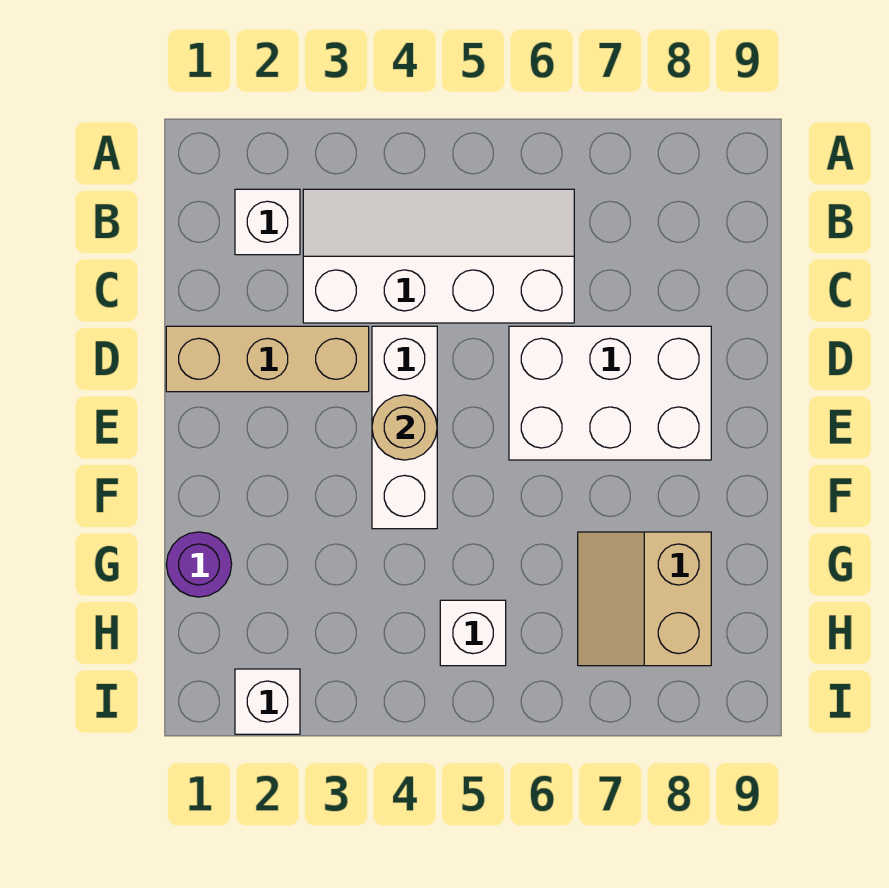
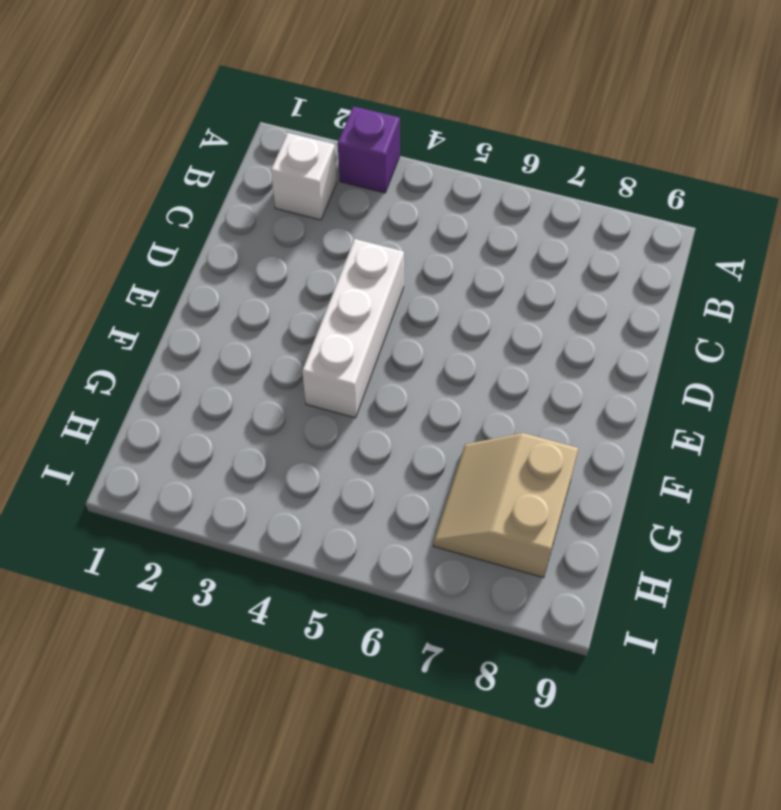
purple 1x1 brick [338,106,400,193] -> none
none -> white 2x4 slope [303,189,574,323]
none -> tan 1x3 brick [166,326,369,392]

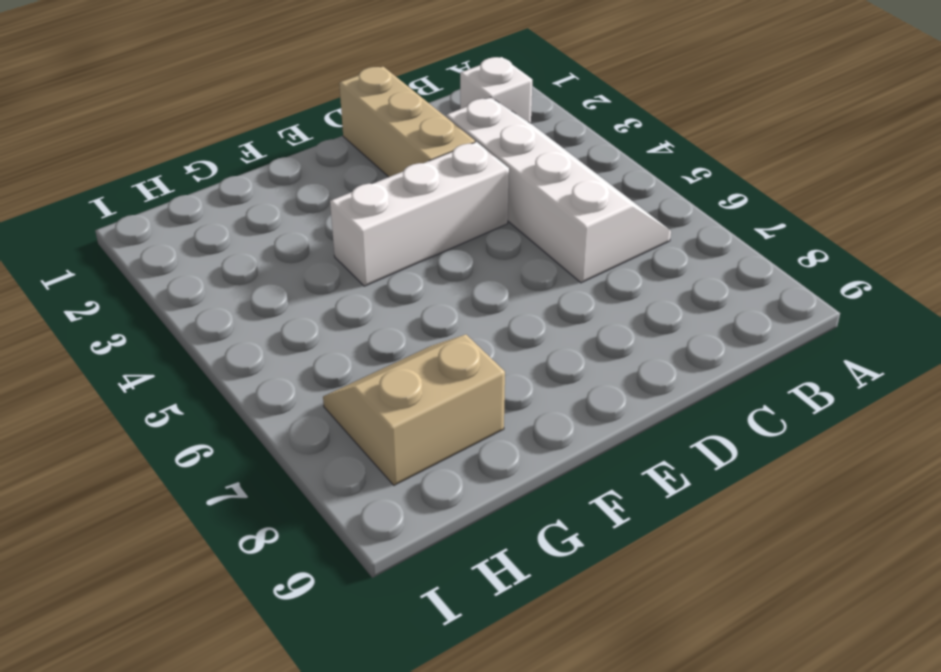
none -> white 2x3 brick [509,326,711,460]
none -> purple 1x1 round brick [166,532,232,597]

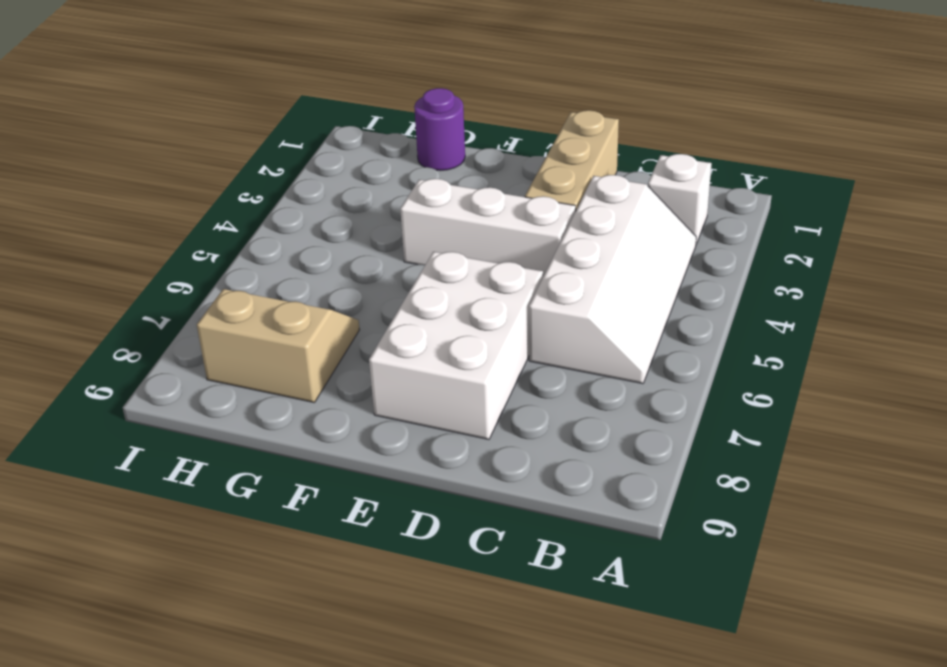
none -> white 1x1 brick [440,600,506,666]
none -> white 1x1 brick [235,669,300,734]

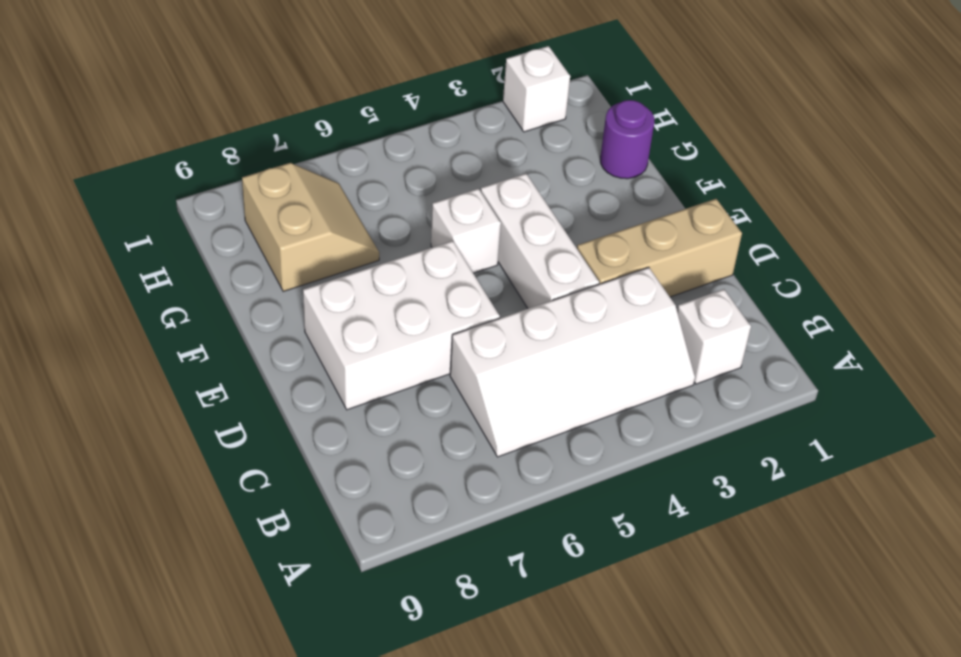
white 1x1 brick [431,189,501,273] -> white 1x1 brick moved to [440,600,506,666]
none -> tan 1x1 round brick [372,395,437,460]

